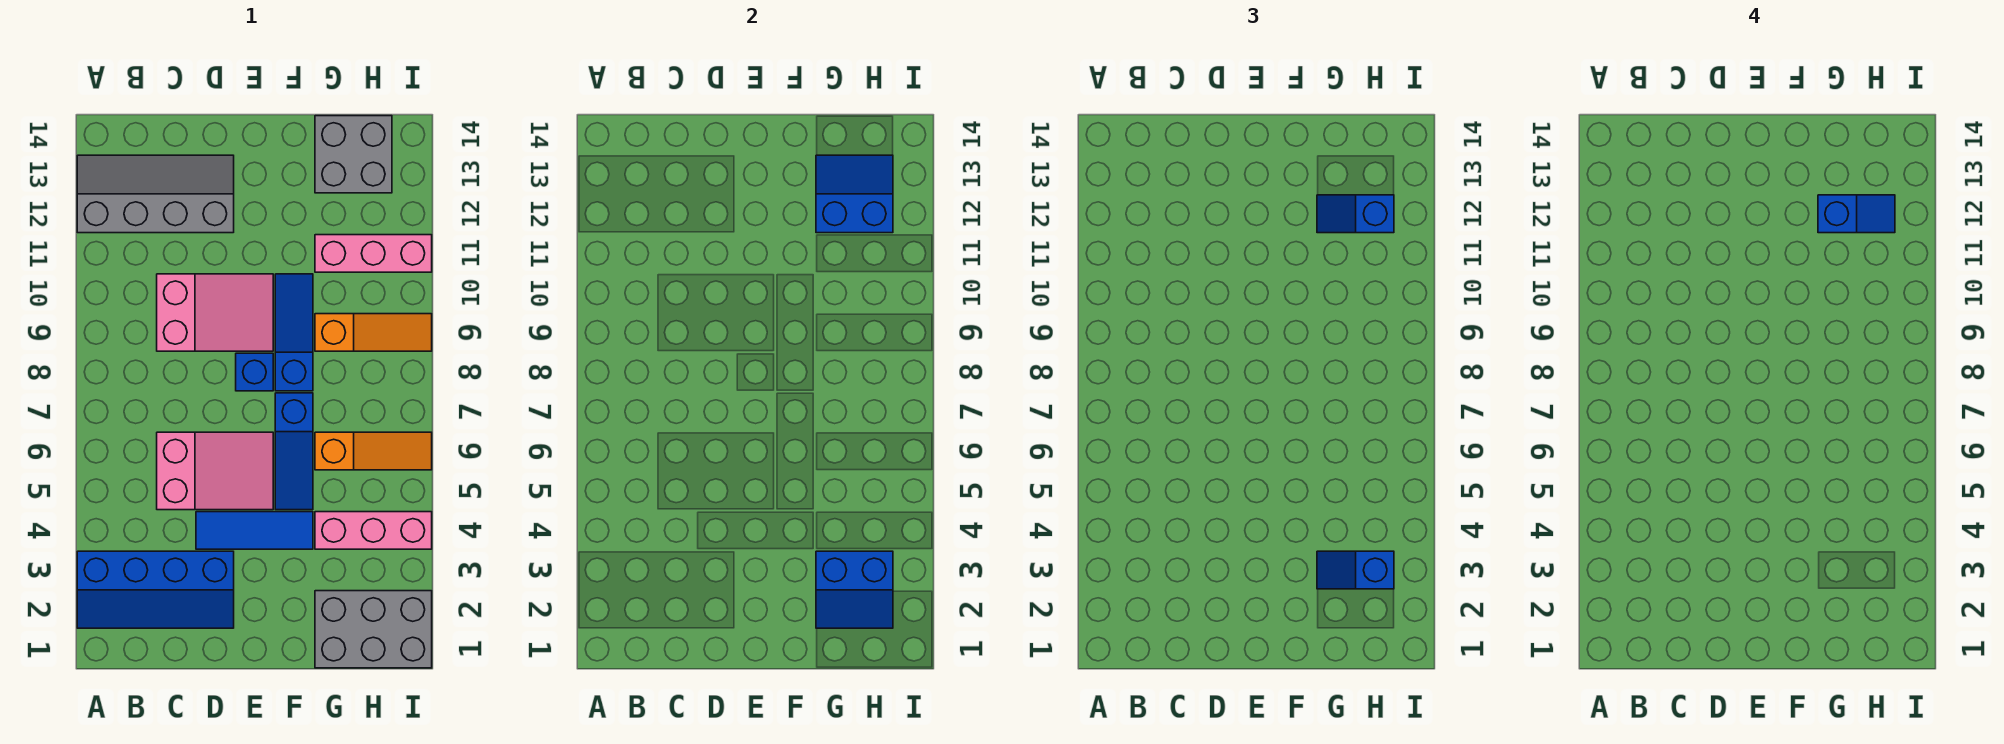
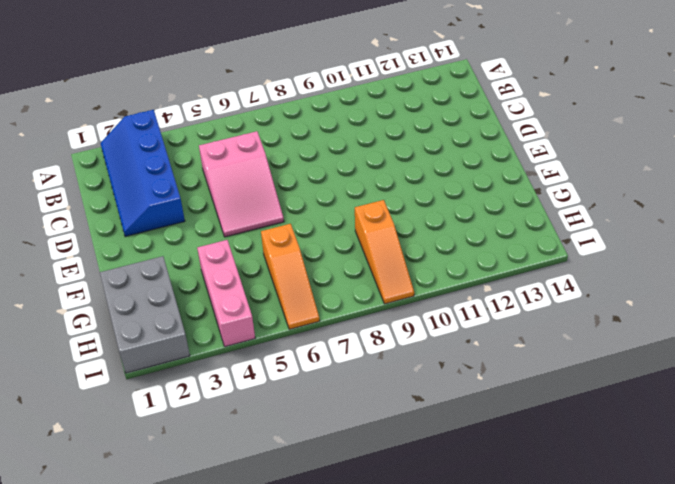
none -> grey 2x4 slope [77,155,234,233]
none -> pink 2x3 slope [157,274,273,351]
none -> blue 1x3 tile [196,512,313,549]

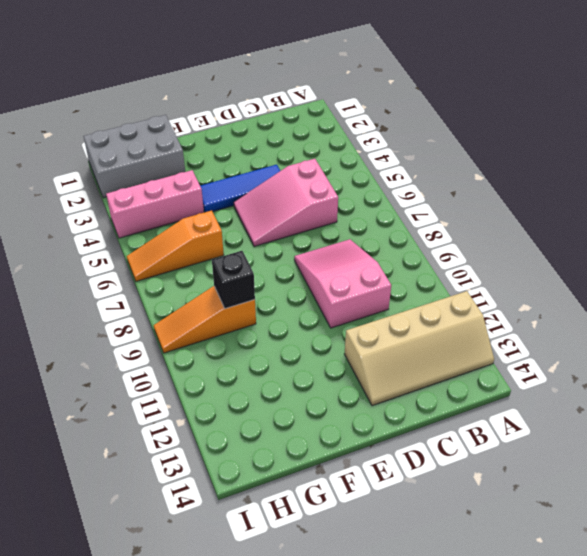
tan 2x4 slope [345,291,494,406] -> grey 2x4 slope [77,155,234,233]
pink 2x3 slope [294,239,391,328] -> pink 2x3 slope turned to [157,274,273,351]
black 1x1 brick [212,251,255,309] -> none
none -> blue 2x4 slope [77,551,234,628]
none -> blue 1x1 brick [236,353,273,391]
none -> blue 1x3 slope [275,393,313,510]

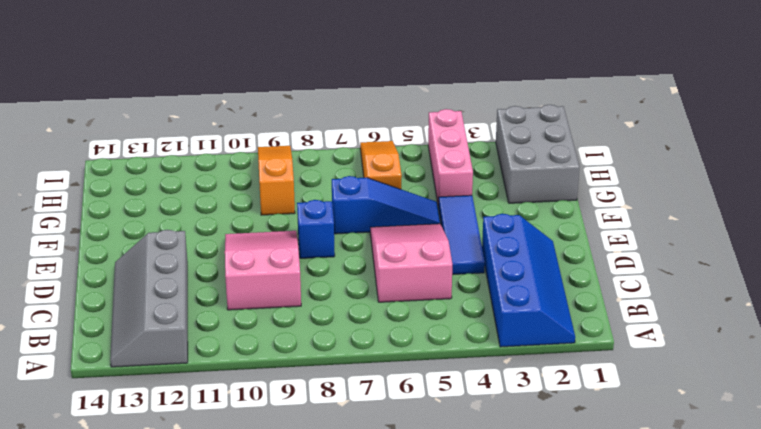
none -> blue 1x3 slope [275,274,313,391]
none -> pink 1x3 brick [315,235,432,272]
none -> grey 2x2 brick [315,116,392,193]

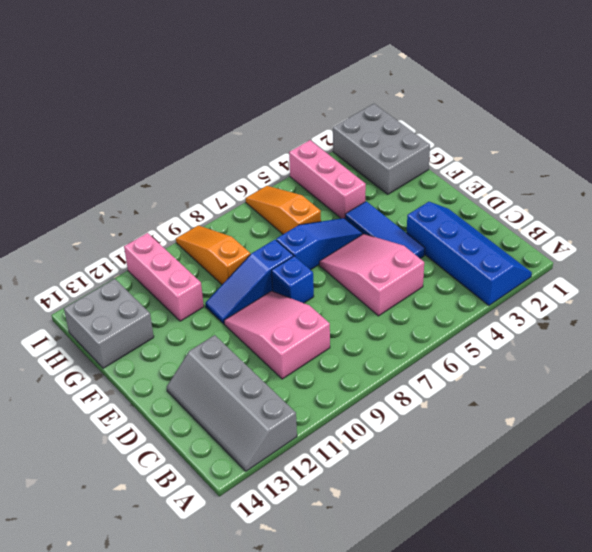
none -> blue 2x2 slope [816,551,893,628]
none -> blue 2x2 slope [816,155,893,233]
none -> blue 1x2 slope [1317,551,1394,589]

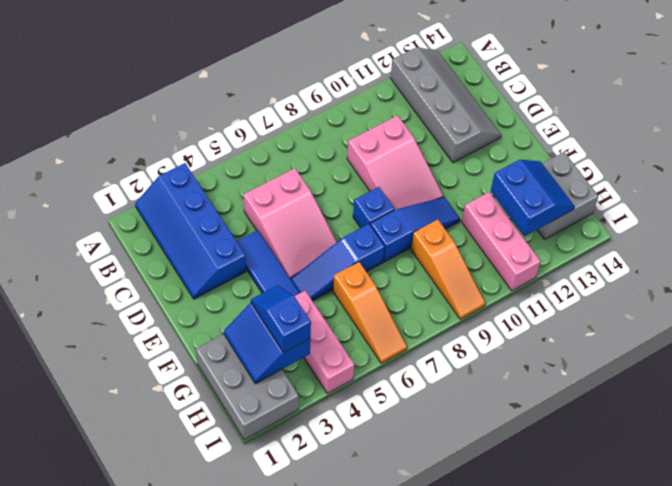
none -> blue 1x2 slope [1317,195,1394,233]
none -> blue 1x2 slope [1818,195,1895,233]

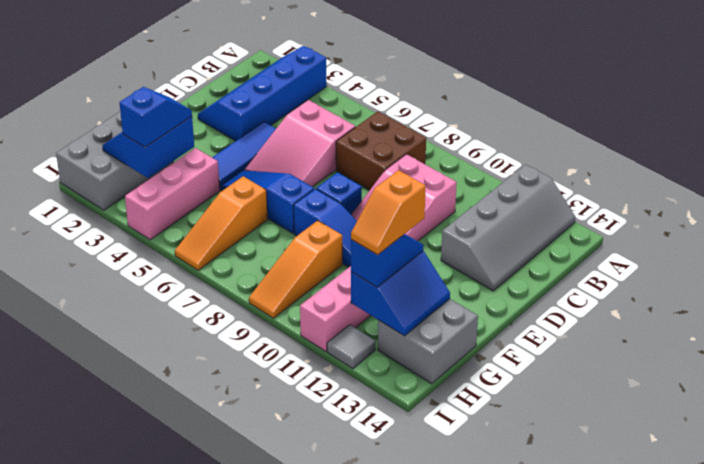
brown 2x2 brick [336,111,426,190] -> none
orange 1x2 slope [351,170,426,255] -> blue 1x2 slope [1818,195,1895,233]
grey 1x1 tile [327,325,375,369] -> none

